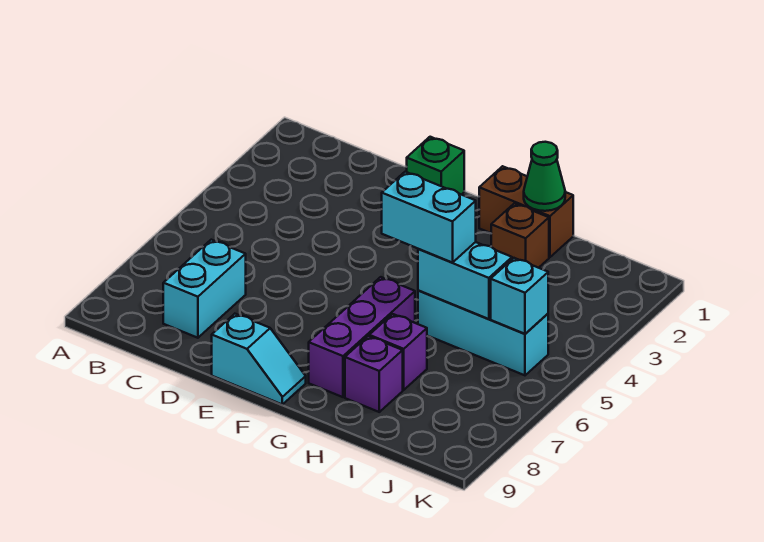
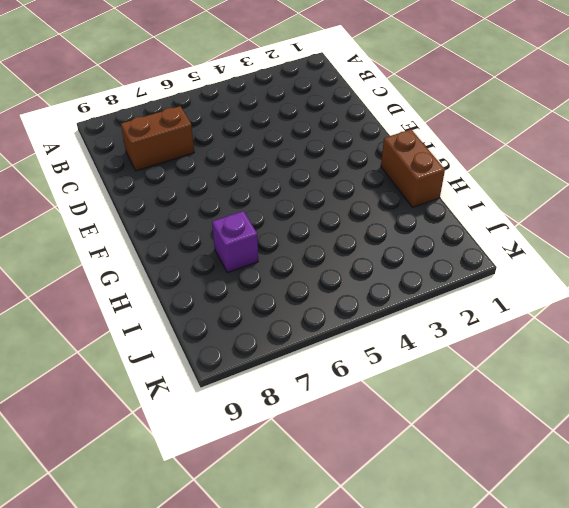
brown 1x2 brick [121,106,194,171] -> cyan 1x2 brick [163,240,246,338]
none -> green 1x1 brick [407,137,464,195]
none -> cyan 1x2 slope [212,314,306,404]
none -> purple 1x3 brick [309,277,415,397]

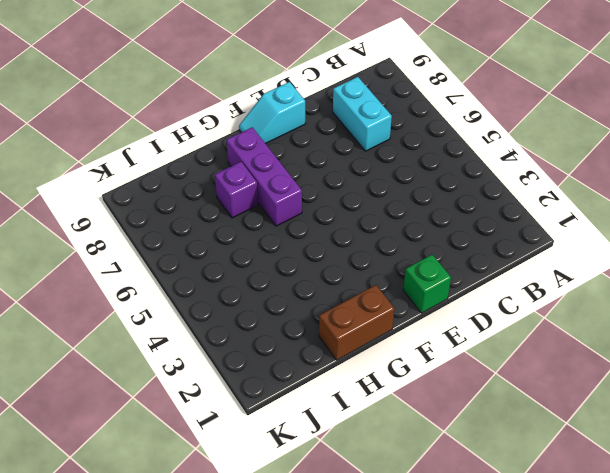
none -> brown 1x1 brick [491,203,549,268]
none -> cyan 1x3 brick [418,291,548,375]
none -> purple 1x1 brick [345,336,403,412]

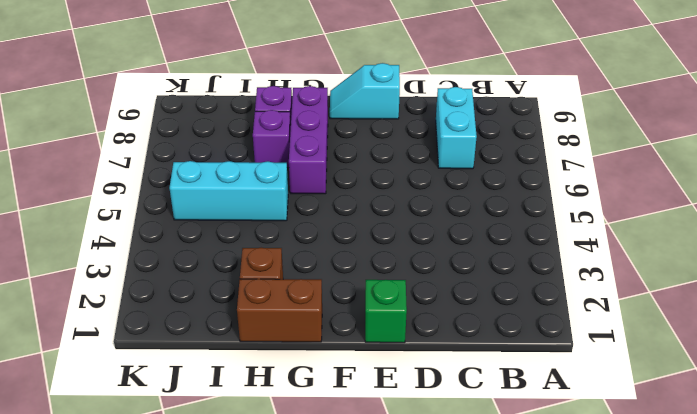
none -> green 1x1 cone [524,142,565,211]
none -> cyan 1x2 brick [418,242,512,319]
none -> cyan 1x1 brick [491,258,548,334]

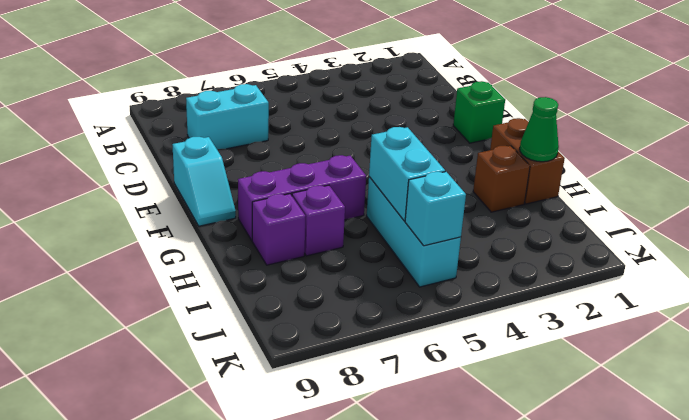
none -> cyan 1x2 brick [382,172,476,263]

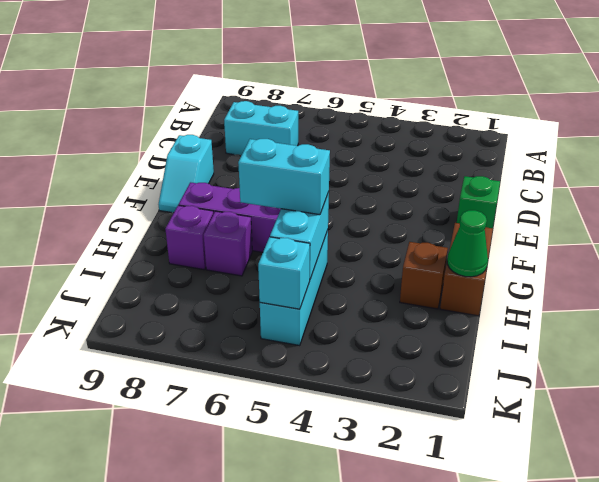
cyan 1x2 brick [238,139,330,215] -> cyan 1x2 brick turned to [382,172,476,263]

